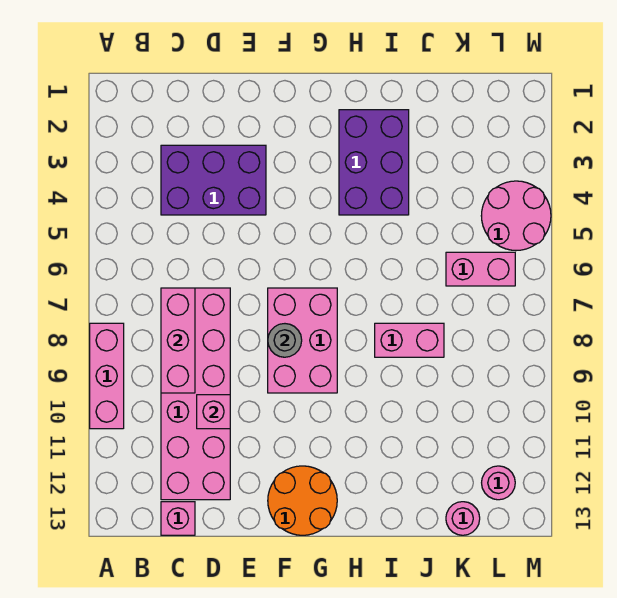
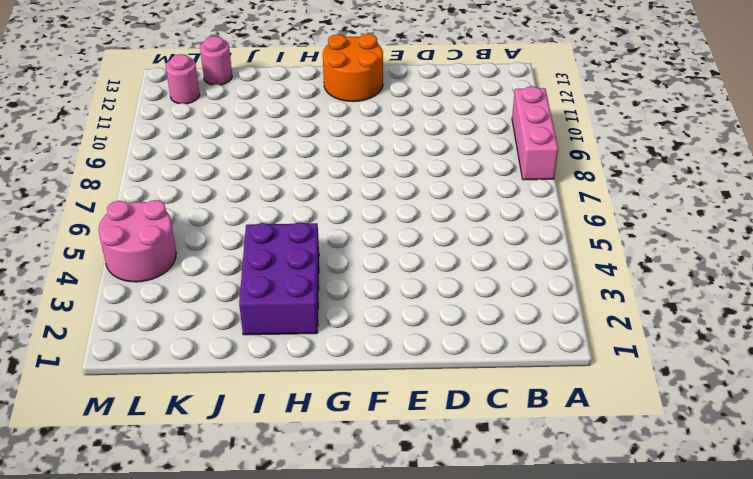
none -> purple 2x3 brick [161,145,266,215]
none -> pink 2x6 brick [161,288,230,500]
none -> pink 1x1 brick [161,502,195,535]

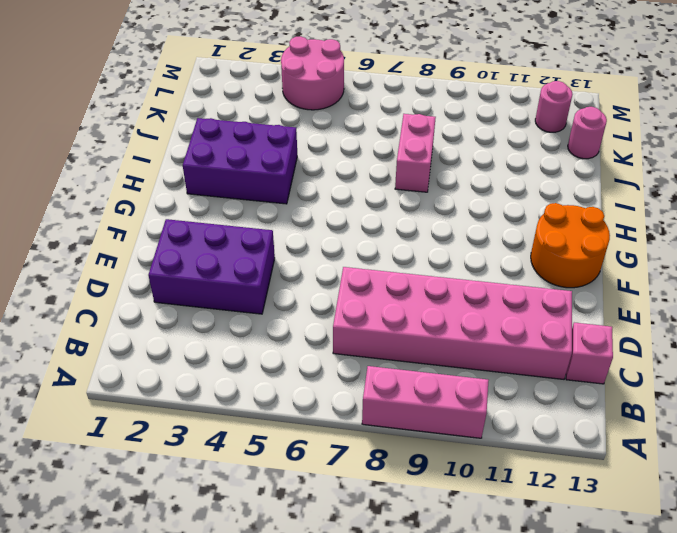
purple 2x3 brick [148,219,275,314] -> purple 2x3 brick turned to [161,145,266,215]
none -> pink 2x3 brick [268,288,337,393]
none -> pink 1x2 brick [446,252,515,286]
none -> pink 1x3 brick [161,288,195,393]

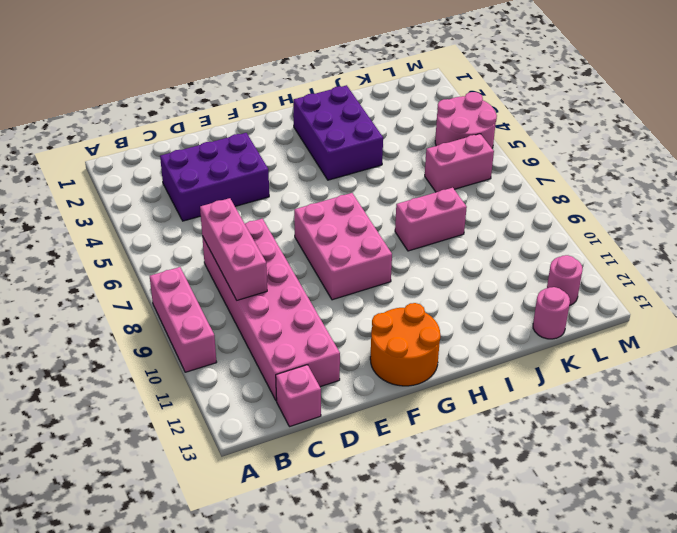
none -> pink 1x1 brick [197,395,230,429]
none -> grey 1x1 round brick [268,324,302,357]

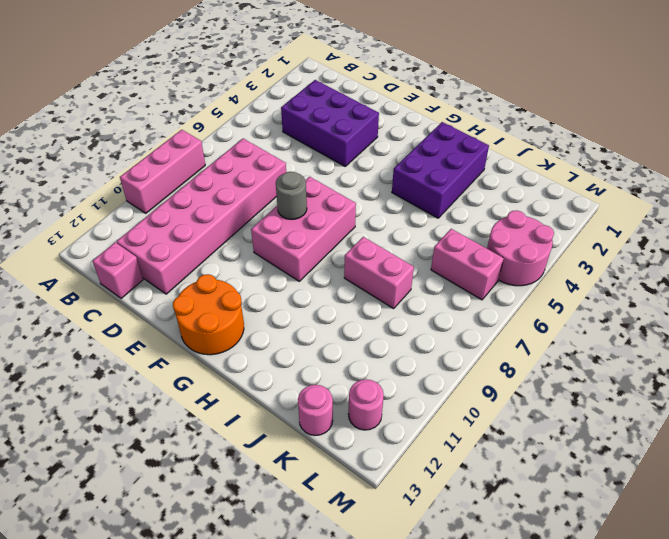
none -> pink 1x3 brick [161,288,195,393]
none -> pink 1x1 brick [197,395,230,429]

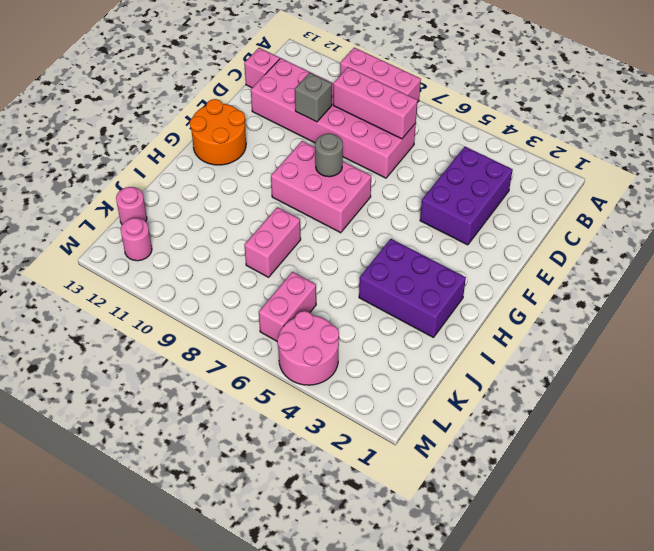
grey 1x1 brick [295,73,332,122] -> pink 1x1 brick [197,395,230,429]

